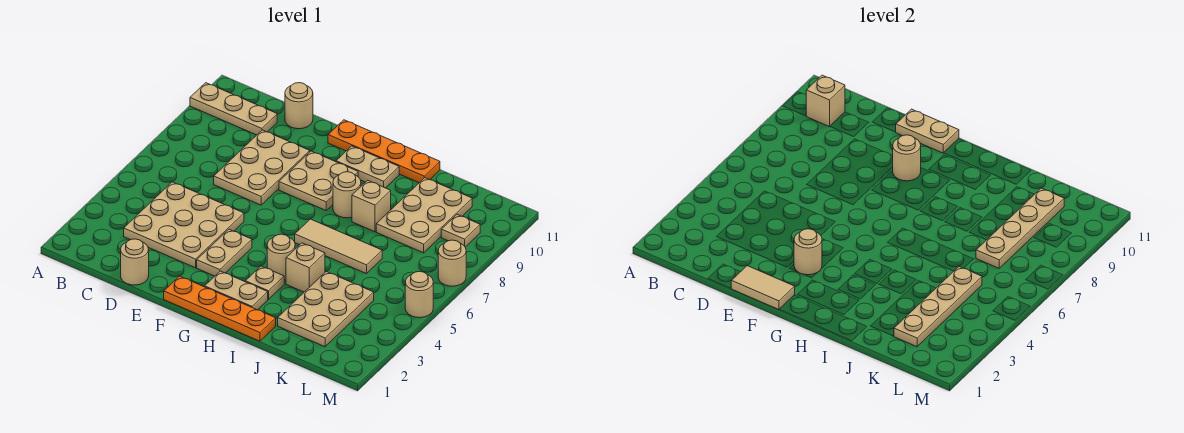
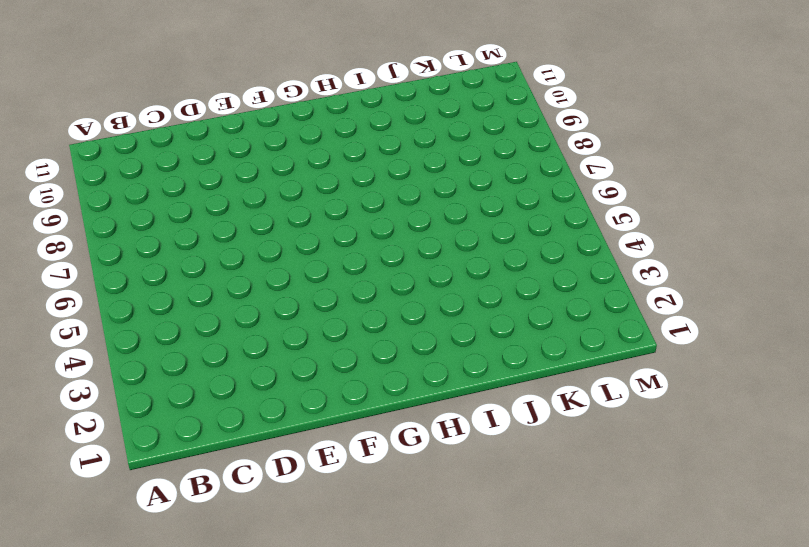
none -> tan 1x3 plate [190,83,277,135]
none -> tan 3x3 plate [124,182,244,268]
none -> tan 1x1 round brick [121,239,149,285]

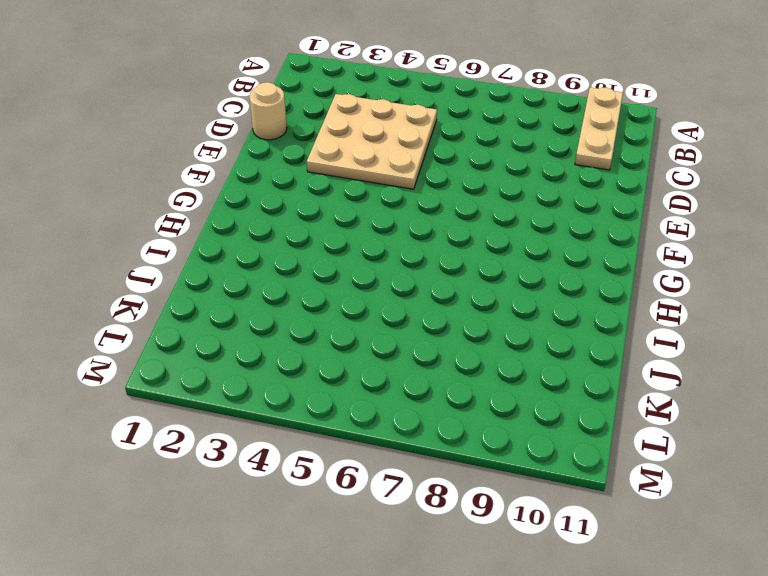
none -> tan 2x3 plate [214,130,310,205]
none -> tan 1x1 round brick [285,83,313,129]
none -> orange 1x4 plate [164,276,276,341]

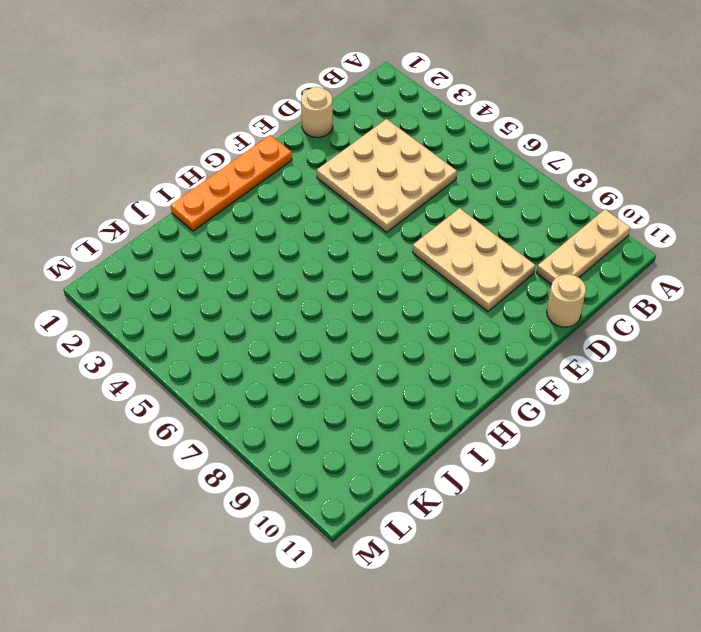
none -> tan 1x2 plate [197,229,252,276]
none -> tan 2x2 plate [279,151,358,210]
none -> orange 1x4 plate [328,120,440,183]

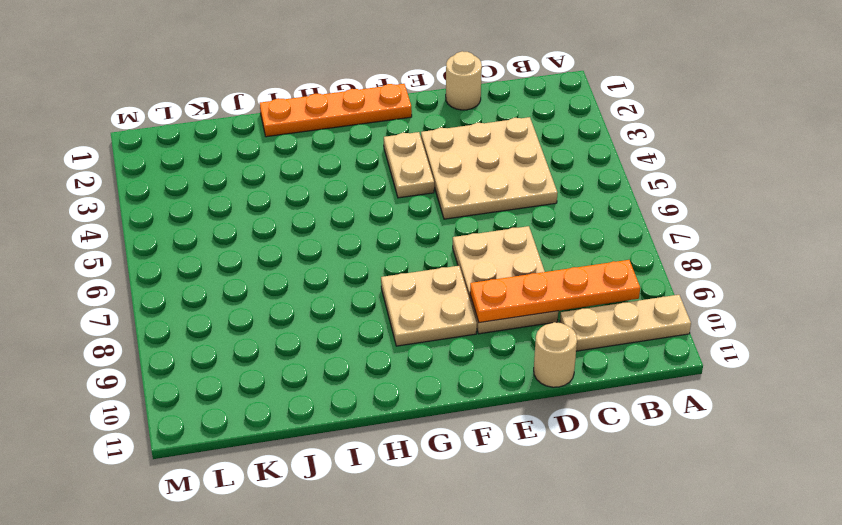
orange 1x4 plate [470,260,640,323] -> orange 1x4 plate moved to [328,120,440,183]
none -> tan 1x2 plate [205,271,268,310]
none -> tan 1x2 plate [336,146,399,188]
none -> tan 1x1 plate [245,266,284,299]

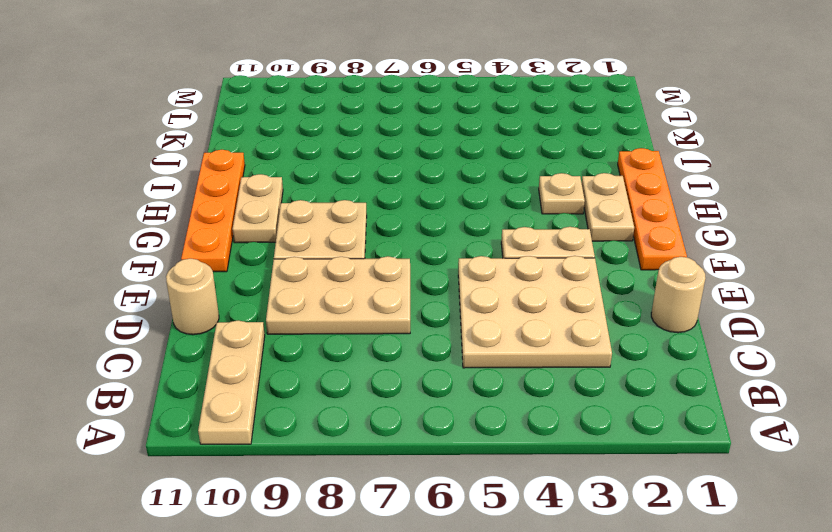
none -> tan 1x1 round brick [267,234,295,280]
none -> tan 1x3 tile [295,219,382,274]
none -> tan 1x1 round brick [333,172,361,218]

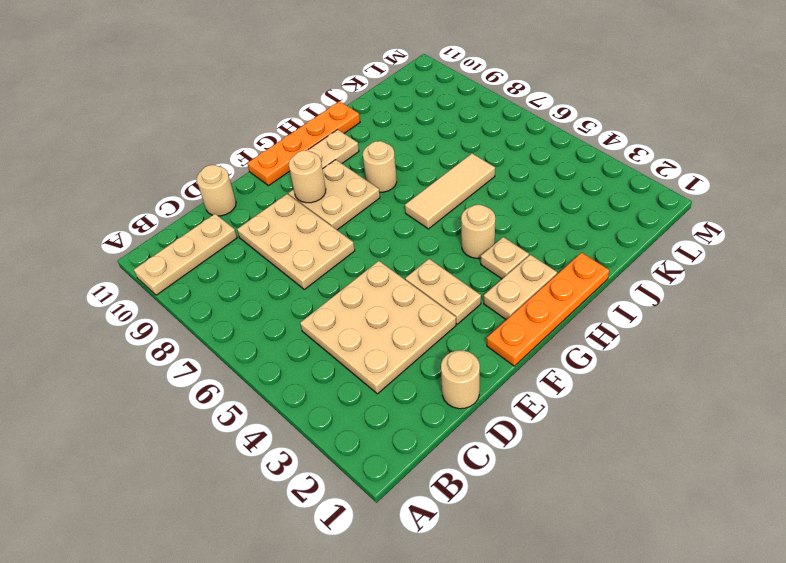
none -> tan 1x1 brick [286,243,325,292]
none -> tan 1x1 brick [352,180,391,232]
none -> tan 2x3 plate [278,272,374,347]

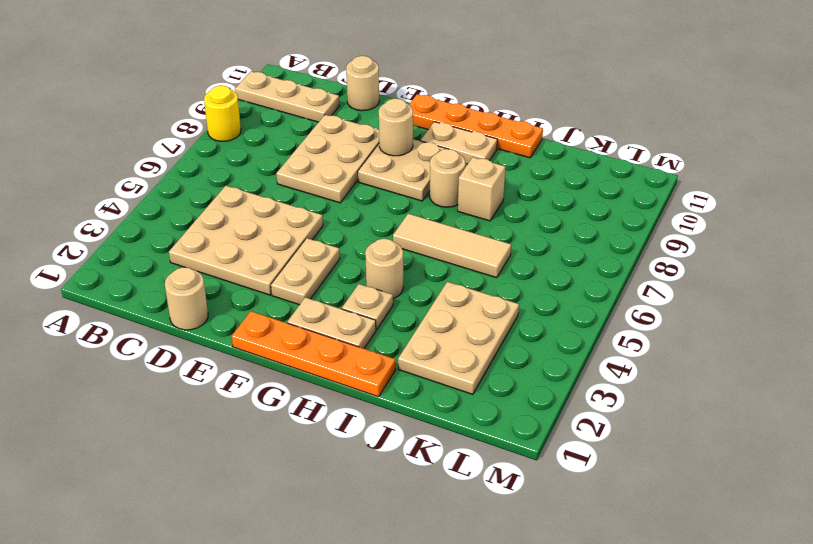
yellow 1x1 round brick [204,86,241,141] -> none
none -> tan 1x1 brick [286,243,325,292]
none -> tan 2x3 plate [376,178,472,253]
none -> tan 1x1 plate [441,215,480,247]

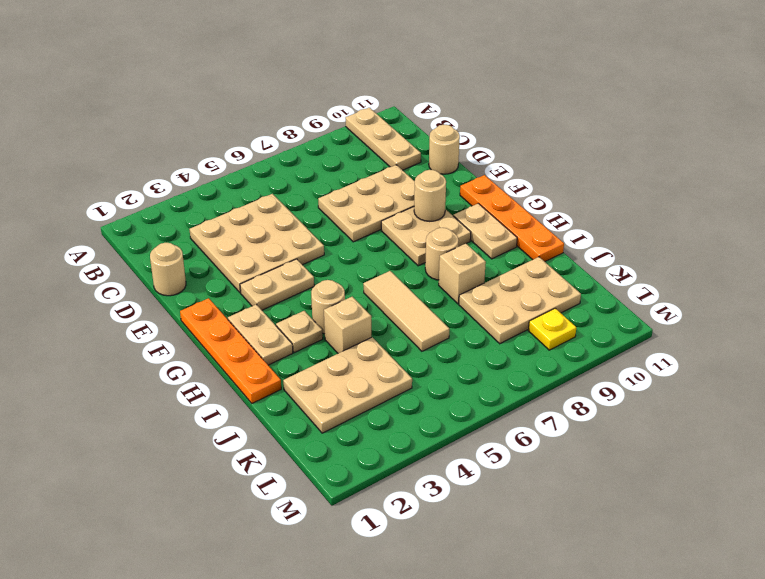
yellow 1x1 plate [528,308,576,350] -> tan 1x1 plate [441,215,480,247]
none -> tan 1x1 round brick [405,272,433,318]
none -> tan 1x1 round brick [438,240,466,286]
none -> tan 1x1 brick [806,75,845,127]

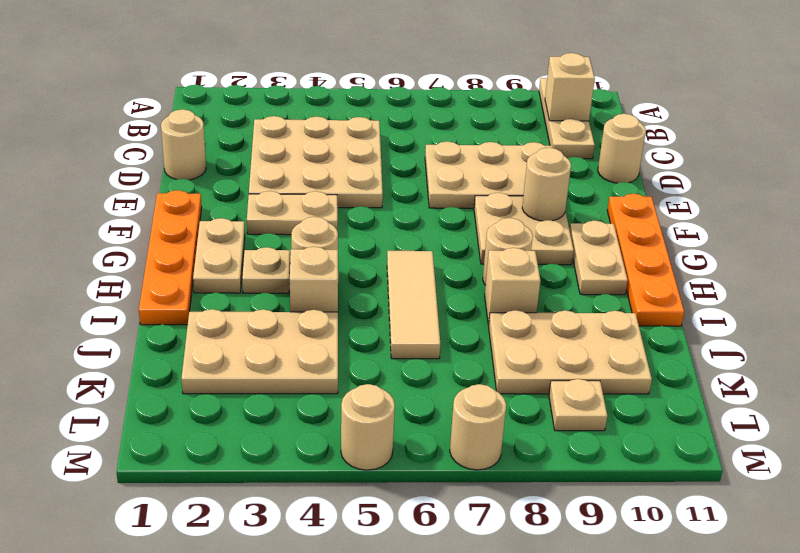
none -> tan 1x2 tile [731,266,795,310]
none -> tan 1x2 plate [896,109,959,153]
none -> tan 1x1 round brick [794,229,822,275]

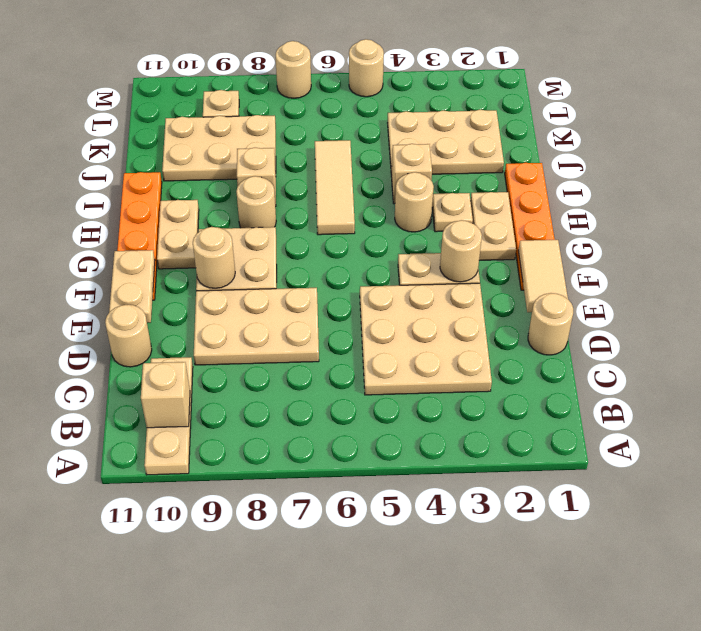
none -> tan 1x4 plate [894,267,982,347]
none -> tan 1x4 plate [976,188,1064,268]

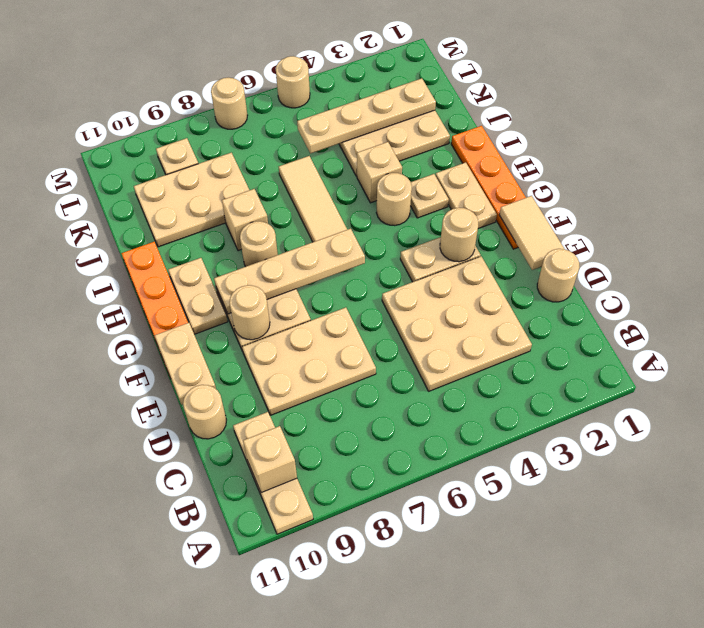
tan 1x4 plate [214,229,365,314] -> tan 1x4 plate moved to [976,188,1064,268]

